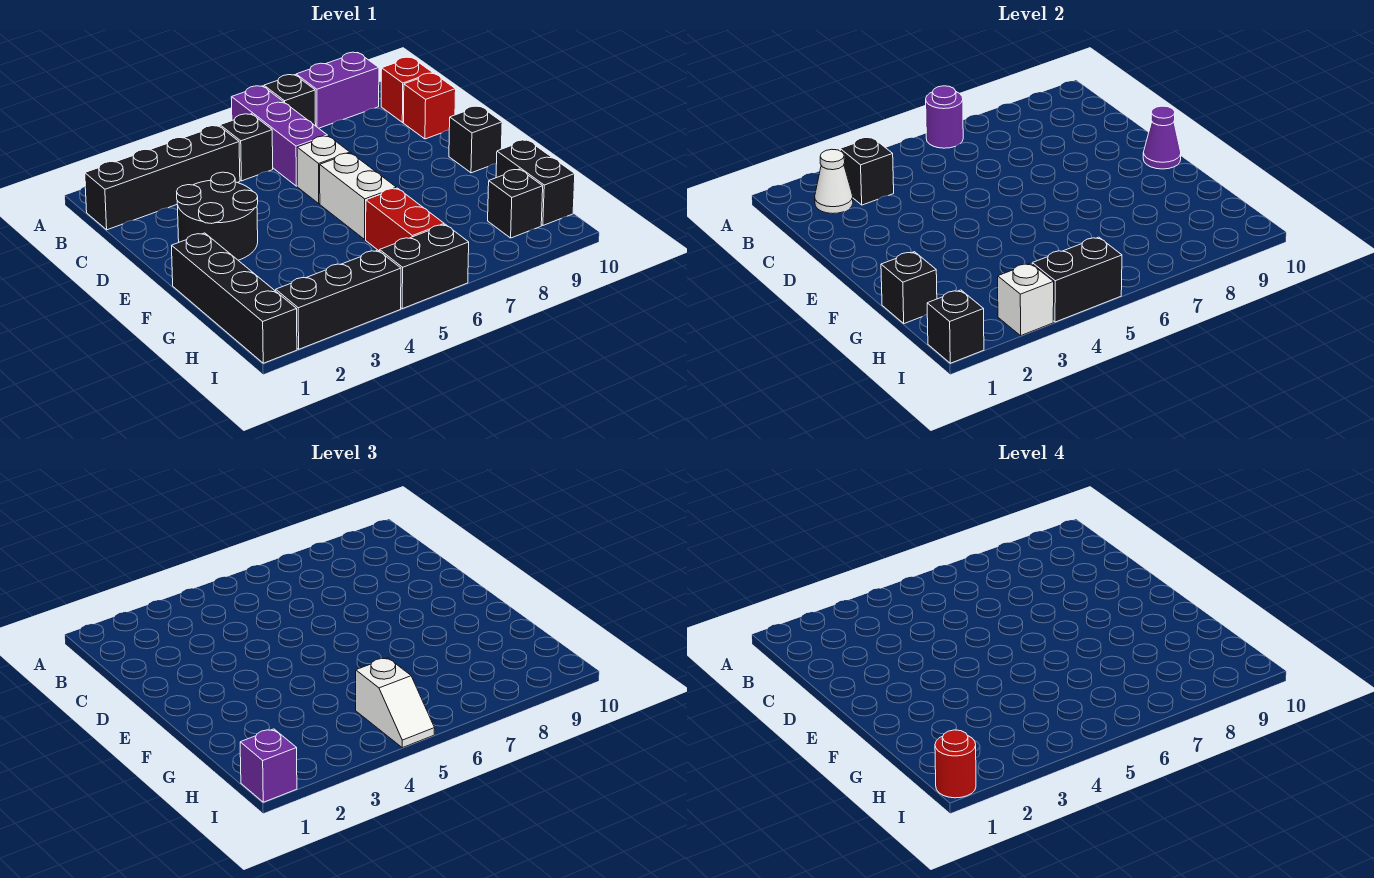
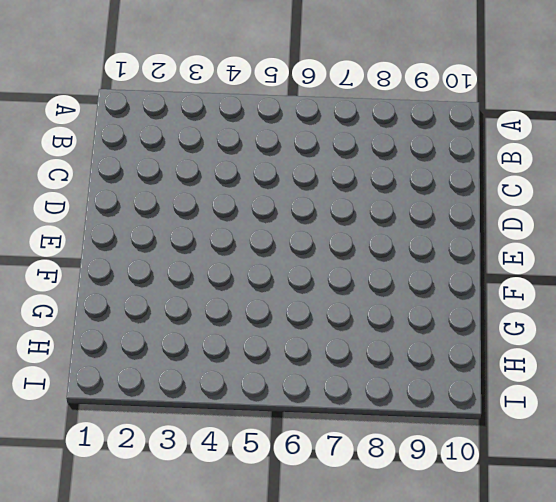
none -> purple 1x3 brick [231,86,327,186]
none -> black 1x1 brick [264,75,316,126]
none -> purple 1x2 brick [296,52,379,128]

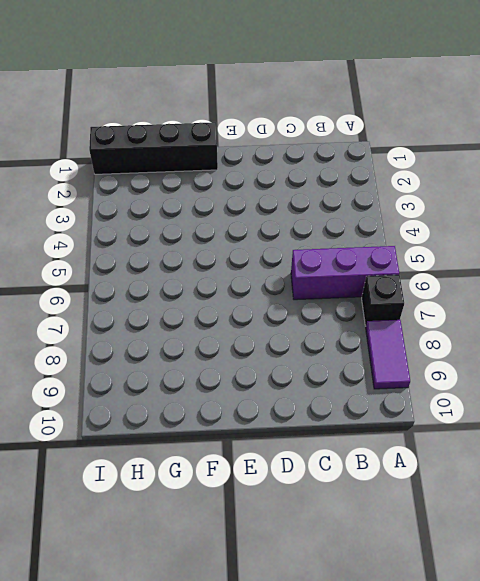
purple 1x2 tile [366,320,410,389] -> purple 1x2 brick [296,52,379,128]
none -> black 1x4 brick [85,125,240,230]
none -> black 1x1 brick [220,114,273,181]
none -> red 1x1 brick [381,57,433,122]

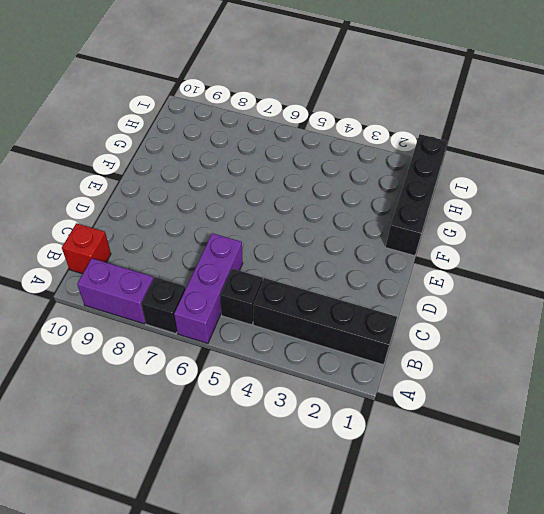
none -> red 1x1 brick [403,73,456,139]
none -> black 2x2 round brick [177,172,258,260]
none -> white 1x1 brick [297,136,350,204]

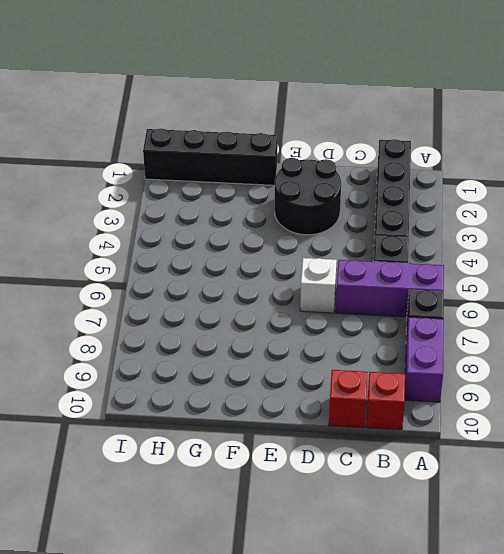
none -> white 1x2 brick [320,153,396,239]
none -> black 1x1 brick [449,106,502,173]
none -> red 1x2 brick [366,188,444,251]

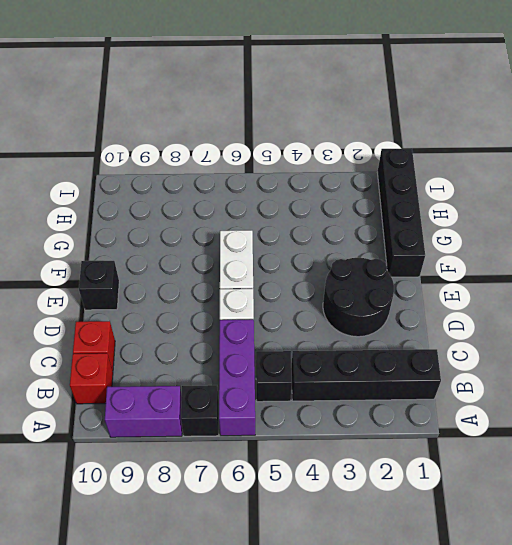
none -> red 1x2 brick [366,188,444,251]
none -> black 1x2 brick [496,140,575,225]
none -> black 1x1 brick [488,169,543,238]

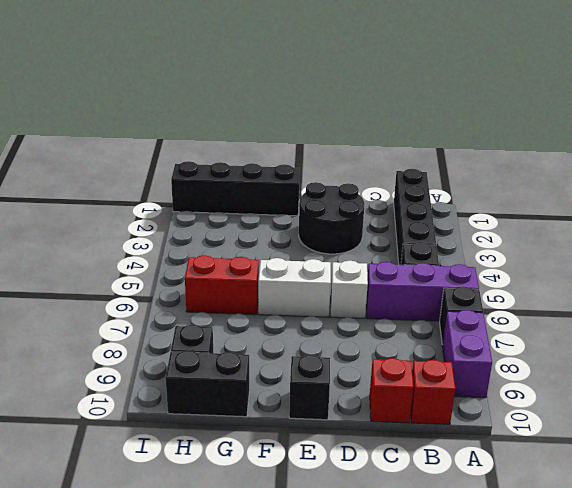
none -> black 1x3 brick [276,250,401,349]
none -> black 1x2 brick [380,224,469,309]
none -> purple 1x1 round brick [926,86,963,148]

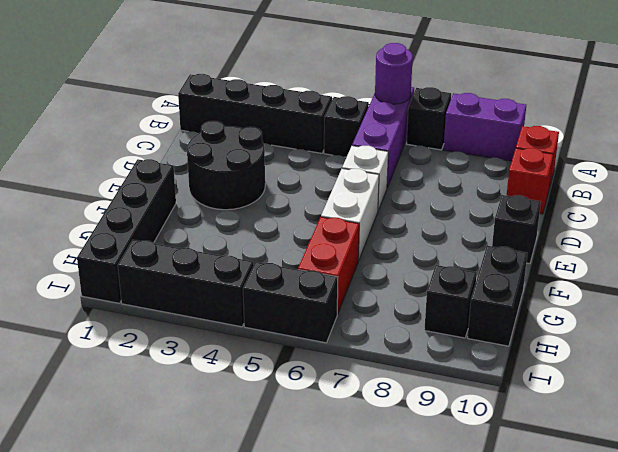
none -> white 1x1 cone [815,149,853,214]
none -> black 1x1 brick [840,137,894,205]
none -> purple 1x1 cone [1143,106,1181,169]

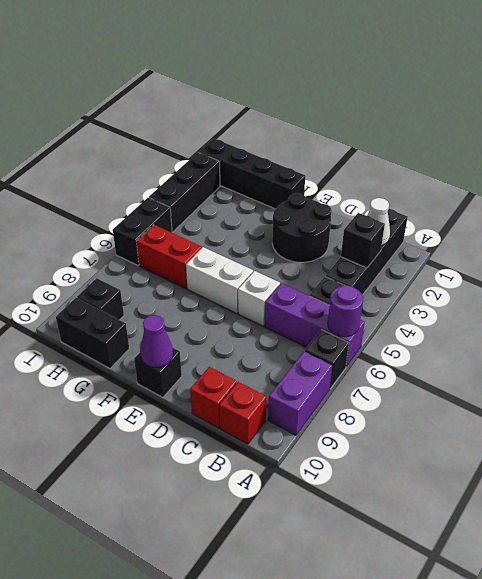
none -> black 1x1 brick [881,252,937,324]
none -> black 1x1 brick [927,290,984,363]
none -> white 1x1 brick [998,263,1054,336]

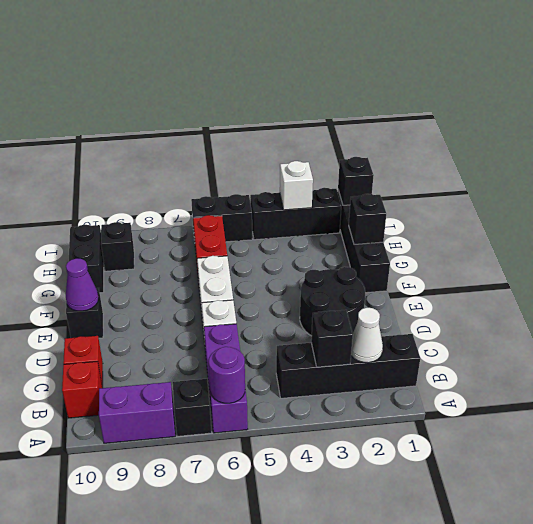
none -> black 1x1 brick [220,114,273,181]
none -> black 1x2 brick [1032,237,1122,322]
none -> white 1x2 slope [356,658,435,748]

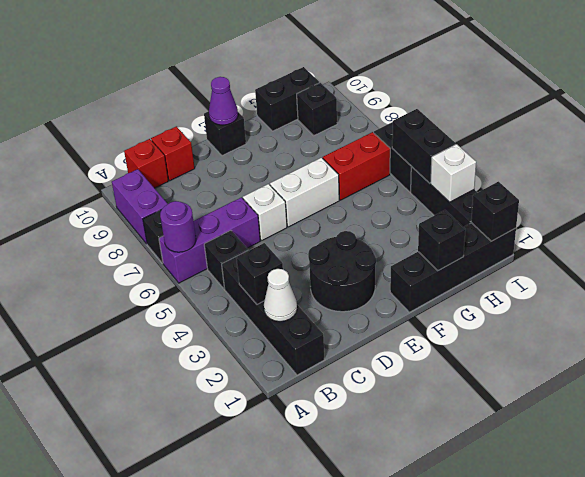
none -> white 1x2 slope [356,658,435,748]
none -> purple 1x1 brick [240,729,297,802]
none -> red 1x1 round brick [935,730,976,798]

